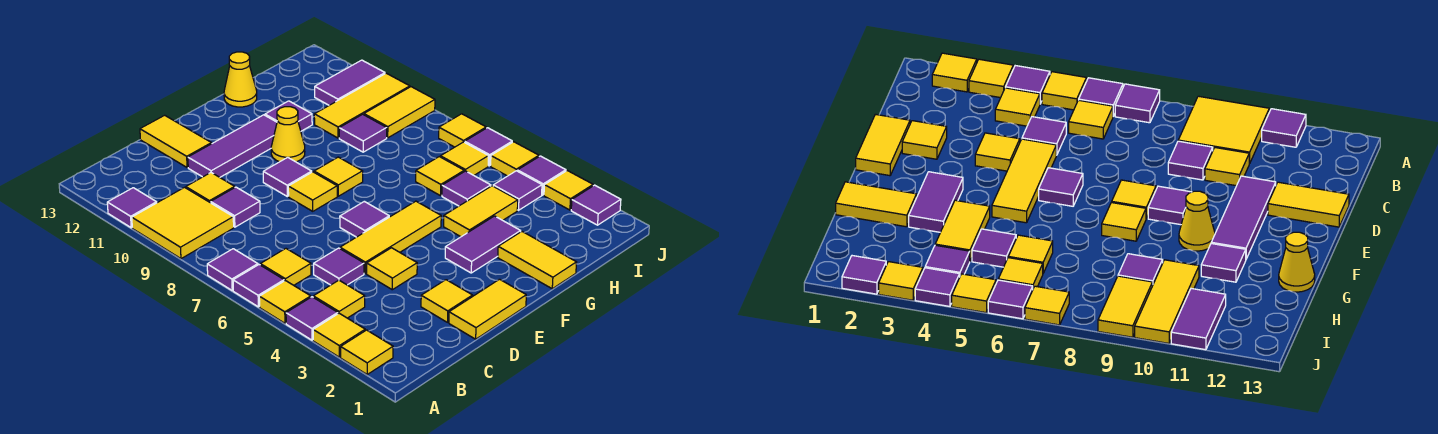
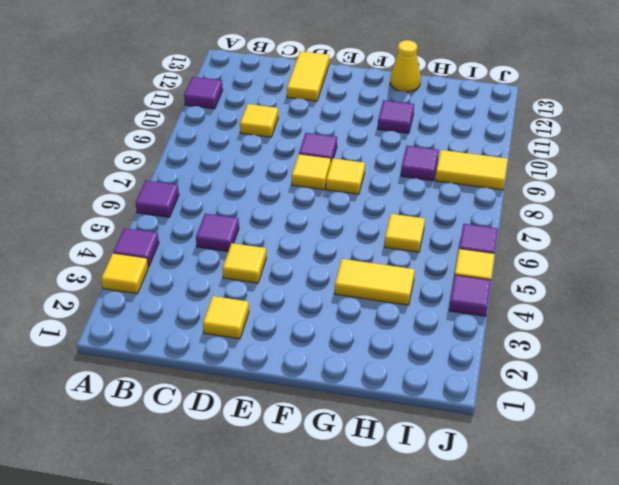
none -> yellow 1x1 tile [341,330,393,374]
none -> yellow 1x1 tile [259,280,311,323]
none -> purple 1x1 tile [207,249,258,290]
none -> yellow 2x2 tile [132,187,234,259]

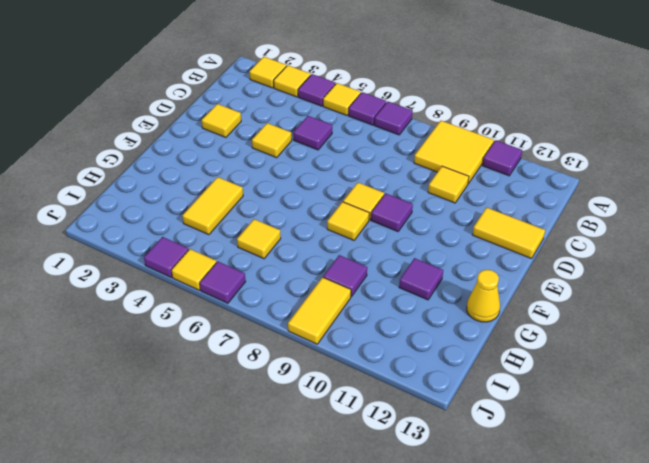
none -> yellow 1x1 tile [313,280,365,318]
none -> yellow 1x1 tile [260,249,311,285]
none -> purple 1x1 tile [211,187,260,227]
none -> yellow 1x2 tile [449,279,526,339]

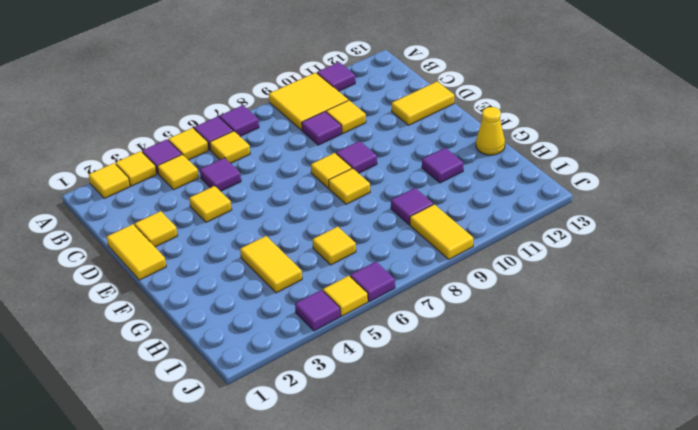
none -> yellow 1x3 tile [340,201,441,274]
none -> purple 1x3 tile [188,115,277,177]
none -> purple 1x1 tile [340,201,389,237]
none -> purple 1x2 tile [445,216,521,273]

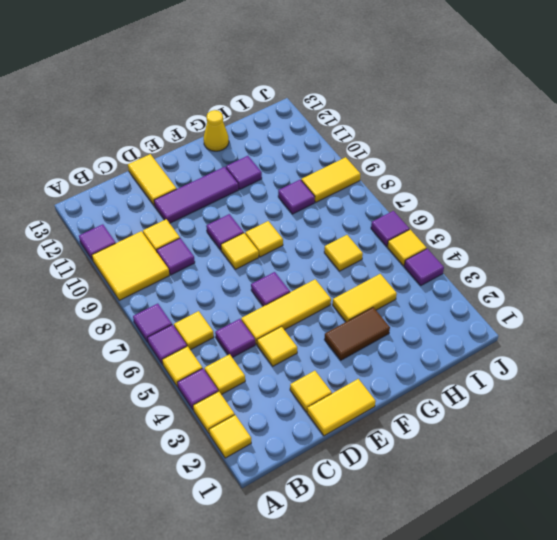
brown 1x2 tile [324,307,390,360] -> purple 1x2 tile [445,216,521,273]
none -> yellow 1x1 cone [271,107,305,162]
none -> yellow 1x2 tile [498,232,577,289]
none -> purple 1x1 tile [442,171,491,206]
none -> yellow 1x3 tile [314,73,410,138]

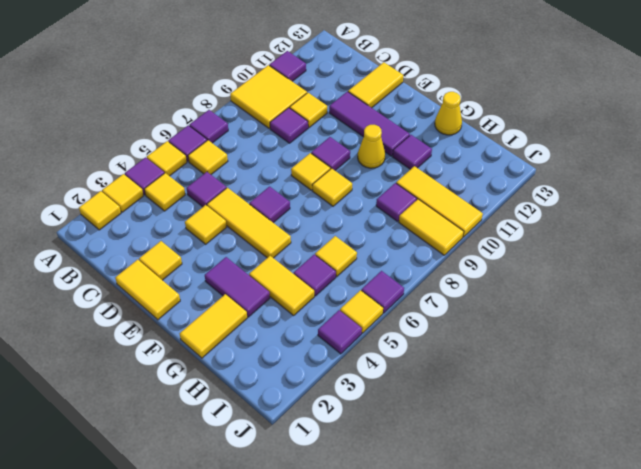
none -> purple 1x1 tile [493,171,542,210]
none -> yellow 1x1 tile [440,142,488,175]
none -> purple 1x2 tile [315,60,385,105]
none -> purple 1x1 tile [571,185,621,225]

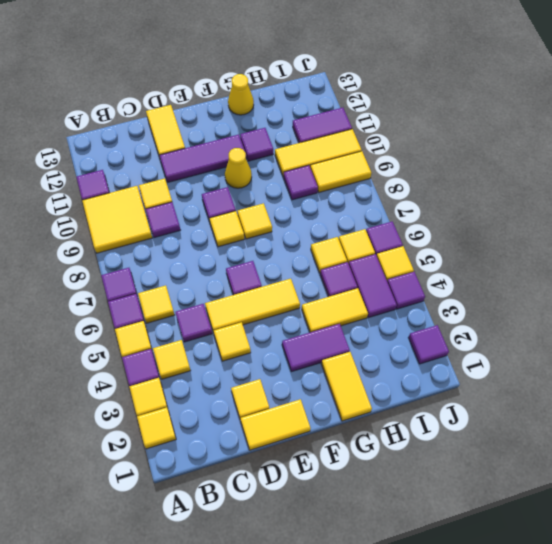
purple 1x2 tile [349,254,397,318] -> purple 1x1 tile [493,171,542,210]
none -> yellow 1x1 tile [544,171,593,210]
none -> yellow 1x1 tile [439,114,486,147]

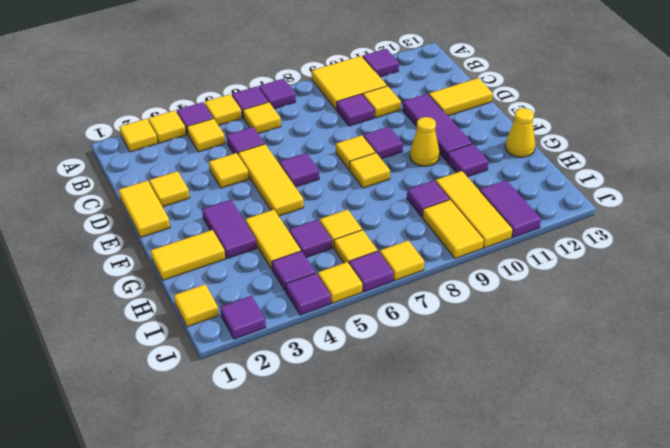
yellow 1x1 tile [174,284,219,327] -> yellow 1x1 tile moved to [544,171,593,210]

